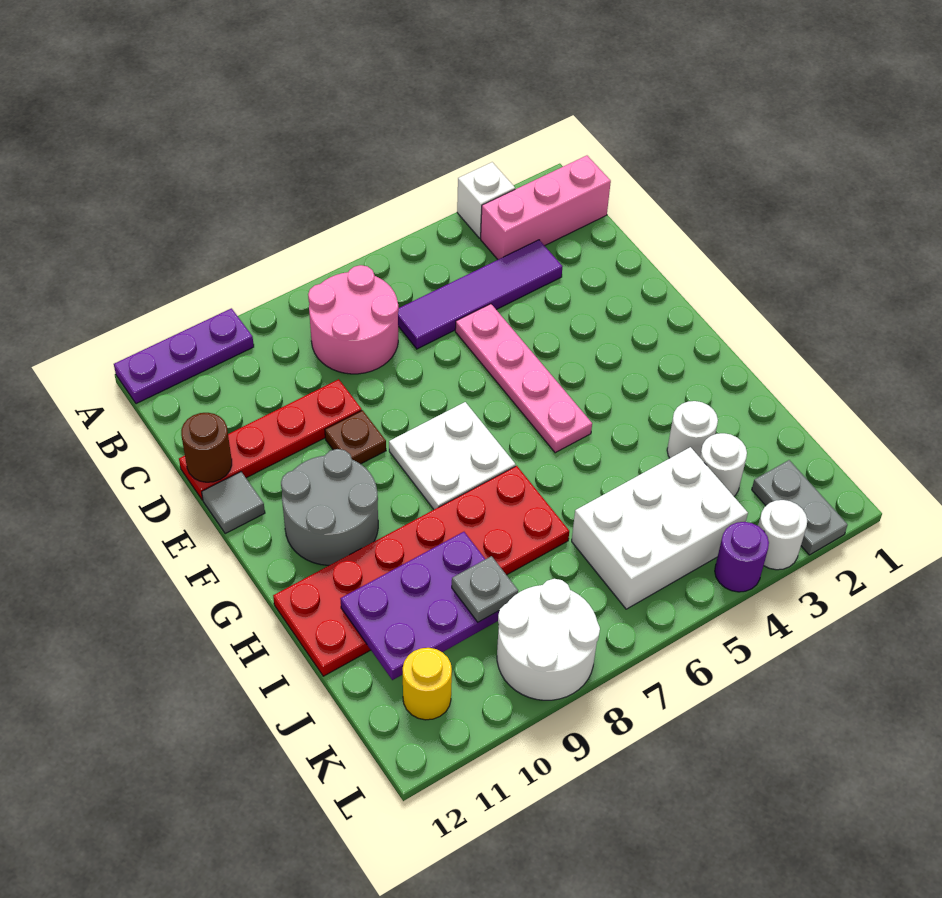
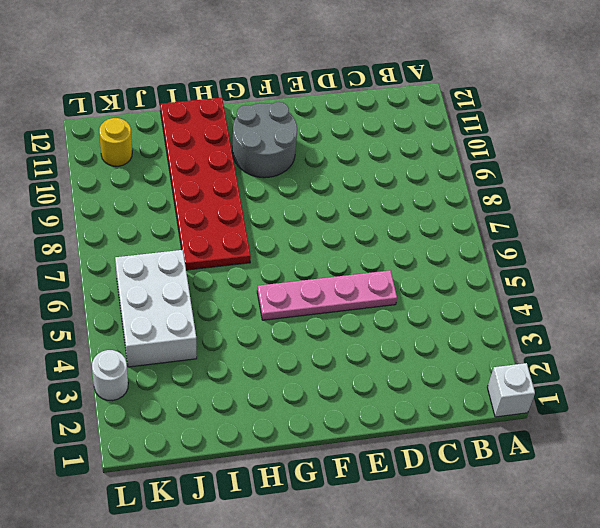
white 1x1 brick [487,363,535,417] -> white 1x1 brick moved to [457,162,515,238]
none -> purple 1x3 plate [114,308,254,404]
none -> pink 1x3 brick [481,156,611,259]
none -> pink 2x2 round brick [308,265,399,374]

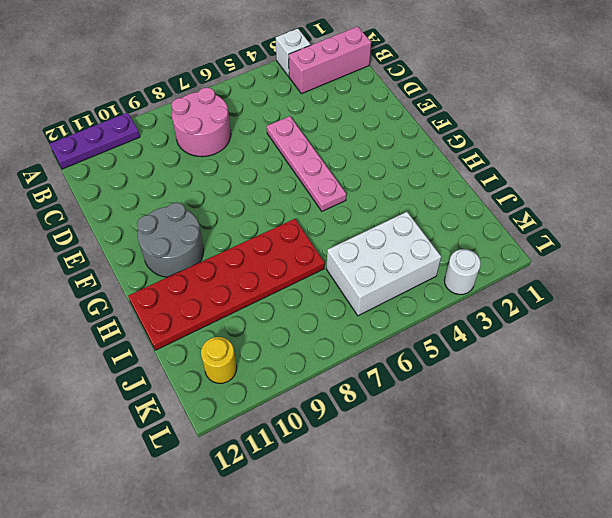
none -> purple 1x4 tile [398,240,562,349]
none -> red 1x4 plate [179,379,362,500]
none -> brown 1x1 plate [325,410,386,464]

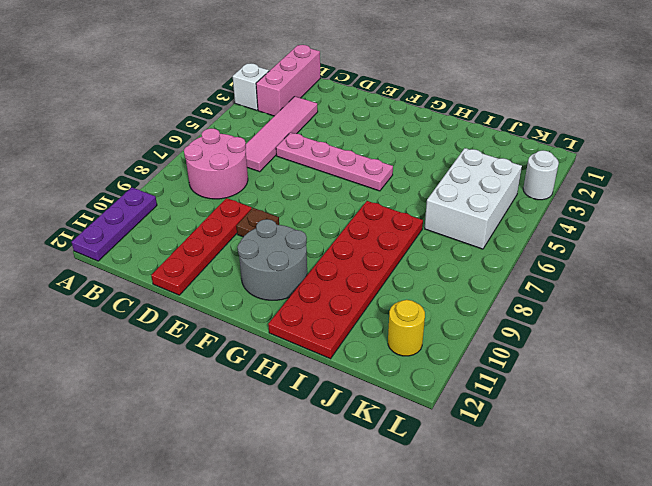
pink 1x4 tile [246,96,318,172] -> purple 1x4 tile [398,240,562,349]
none -> grey 1x1 tile [202,472,265,534]
none -> white 2x2 plate [389,402,516,509]
none -> white 1x1 round brick [667,401,718,458]

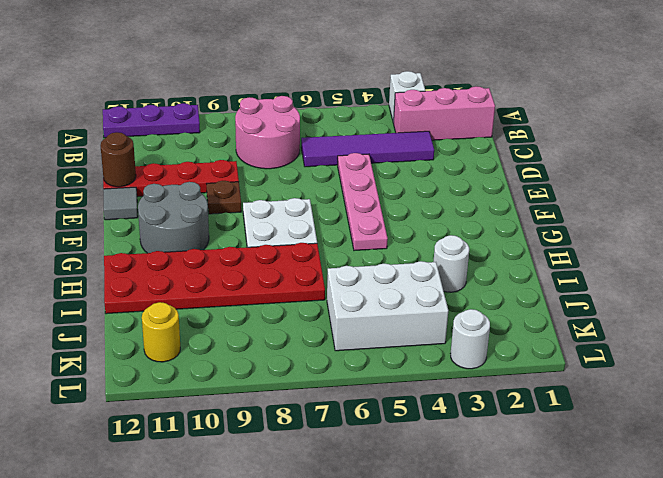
none -> white 1x1 round brick [700,433,747,496]
none -> grey 1x2 plate [752,460,848,555]
none -> white 2x2 round brick [497,579,600,700]

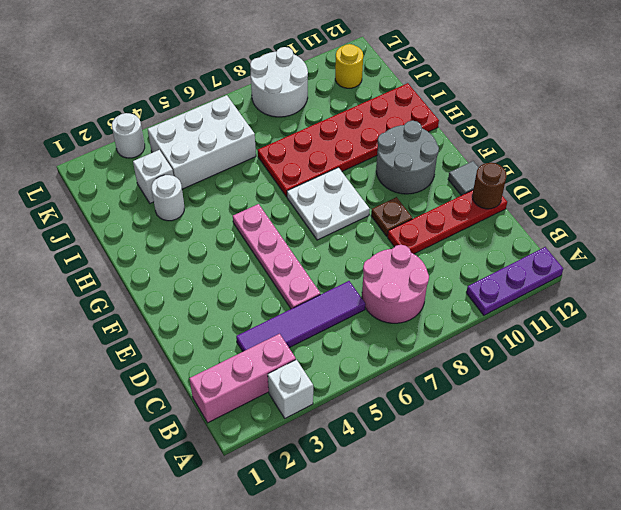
white 1x1 brick [133,150,173,203] -> white 1x1 round brick [700,433,747,496]
none -> grey 1x2 plate [752,460,848,555]
none -> purple 1x1 round brick [715,522,769,592]
none -> purple 2x3 plate [340,532,499,680]

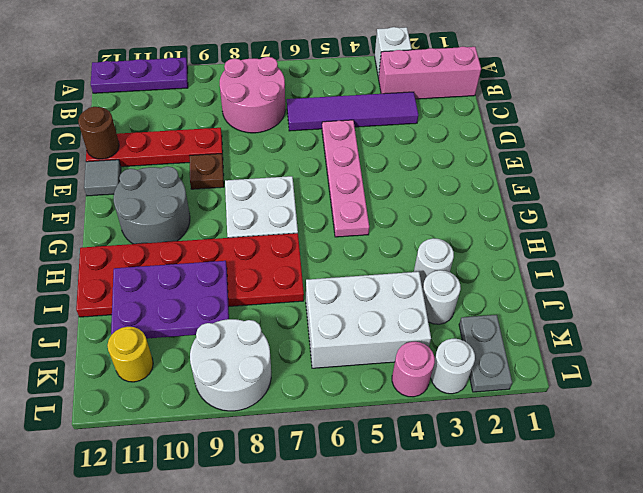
pink 1x1 round brick [392,342,435,397] -> purple 1x1 round brick [715,522,769,592]
none -> grey 1x1 plate [452,556,518,622]

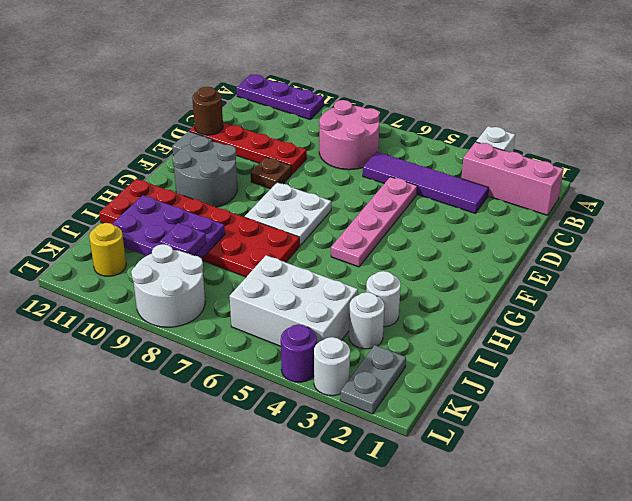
purple 1x1 plate [160,223,206,255] -> grey 1x1 plate [452,556,518,622]

